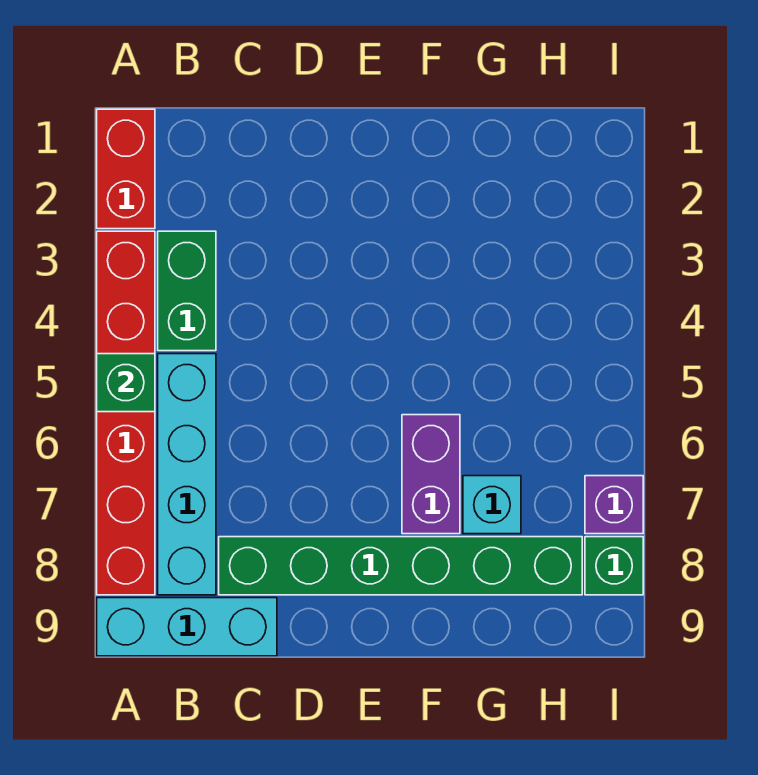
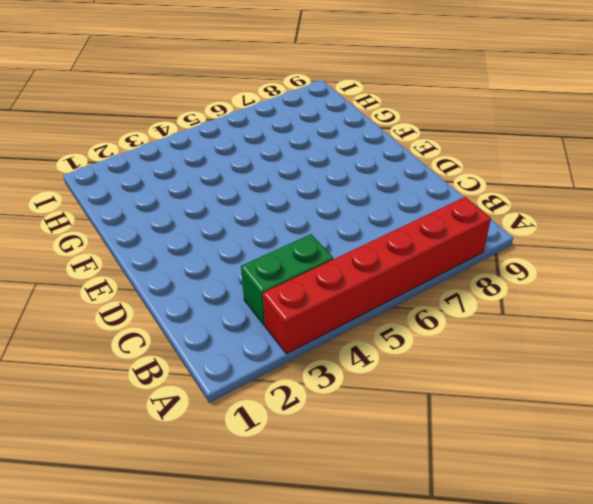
none -> red 1x2 brick [97,109,155,229]
none -> cyan 1x3 brick [97,598,277,656]

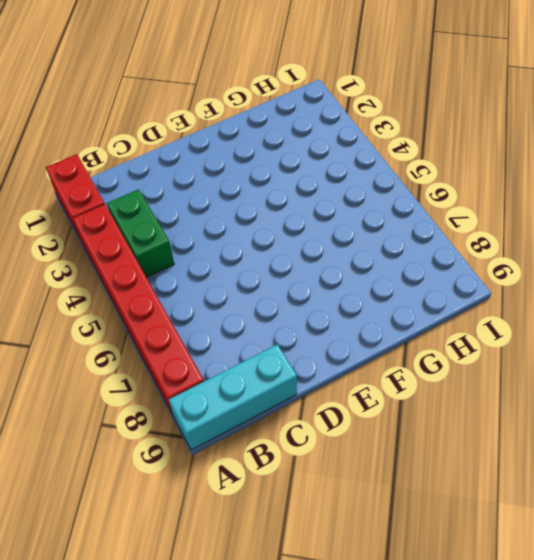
none -> cyan 1x4 brick [158,354,216,595]
none -> green 1x6 brick [219,537,582,595]

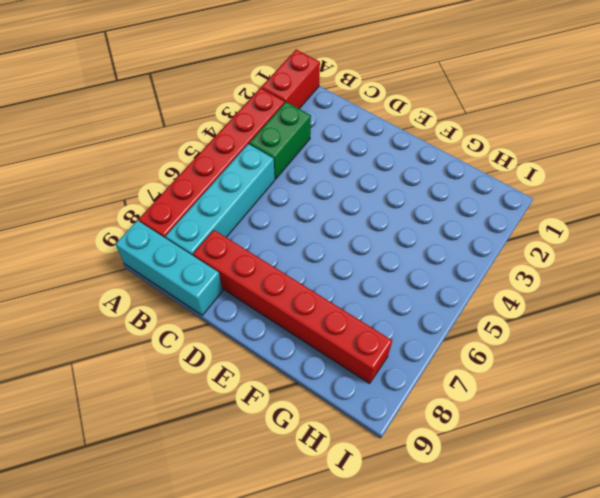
red 1x6 brick [193,230,392,383] -> green 1x6 brick [219,537,582,595]
none -> purple 1x2 brick [402,415,460,534]
none -> cyan 1x1 brick [463,476,521,534]

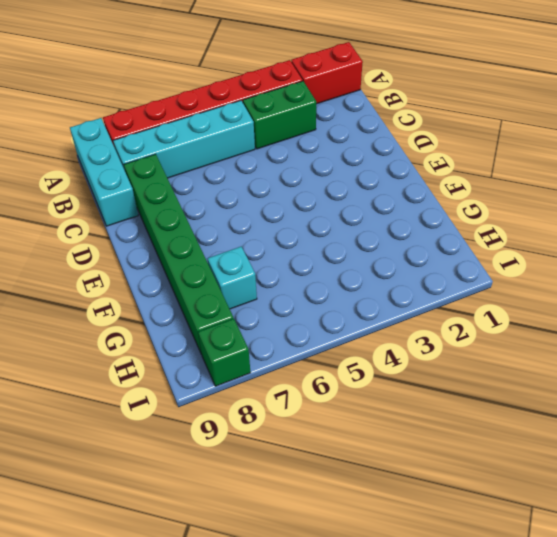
none -> purple 1x2 brick [402,415,460,534]
none -> purple 1x1 brick [585,476,643,534]

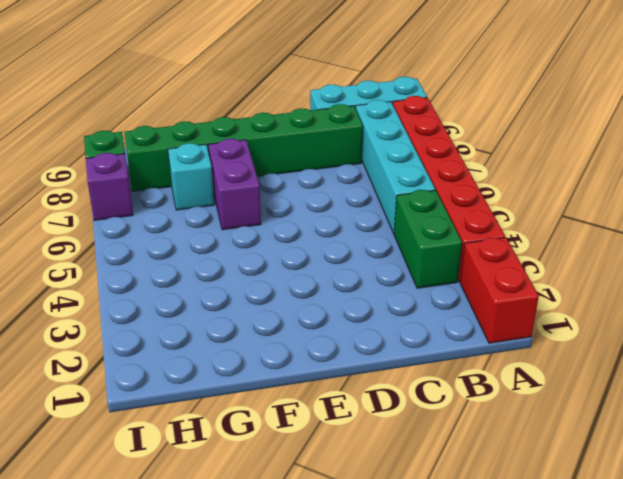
none -> green 1x1 brick [97,354,155,412]

